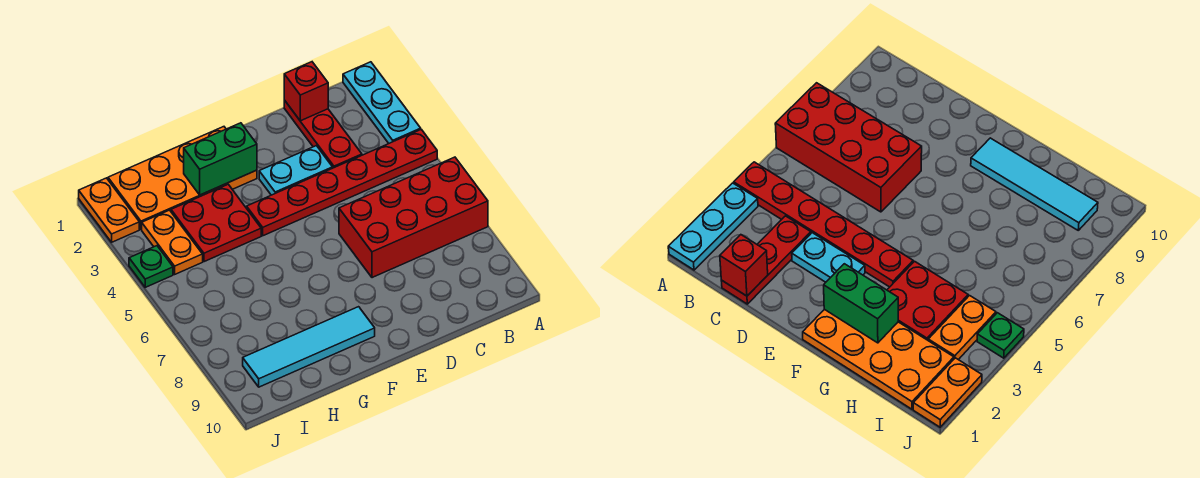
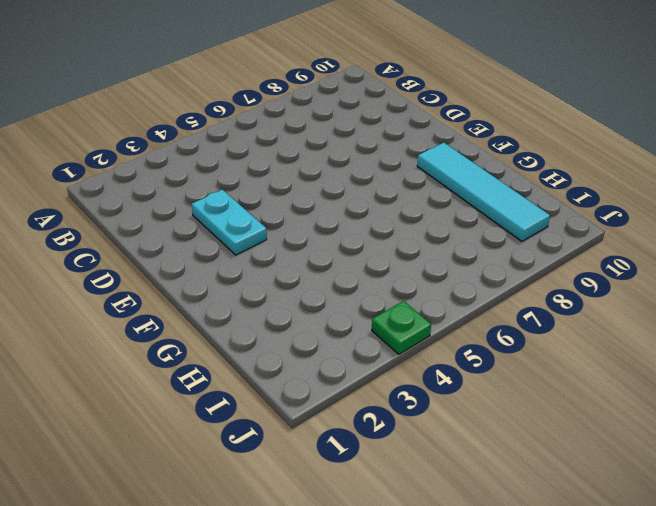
none -> cyan 1x3 plate [343,62,421,143]
none -> red 1x6 plate [247,129,437,236]
none -> red 2x4 brick [339,157,488,278]

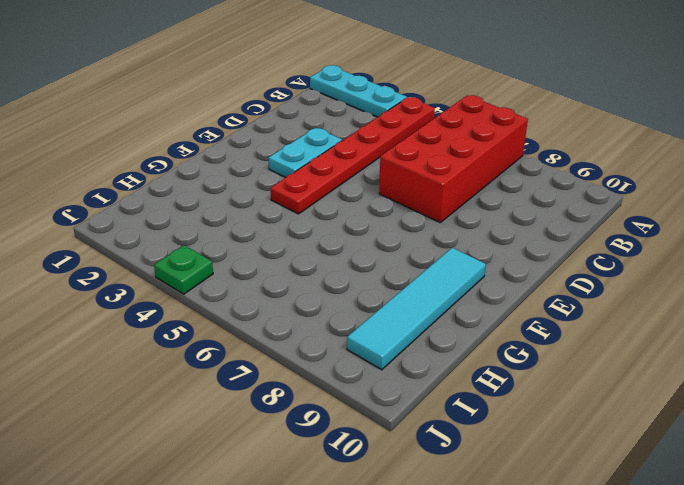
none -> red 1x3 plate [284,100,362,168]
none -> orange 2x4 plate [108,127,257,229]
none -> red 2x2 plate [171,184,261,262]

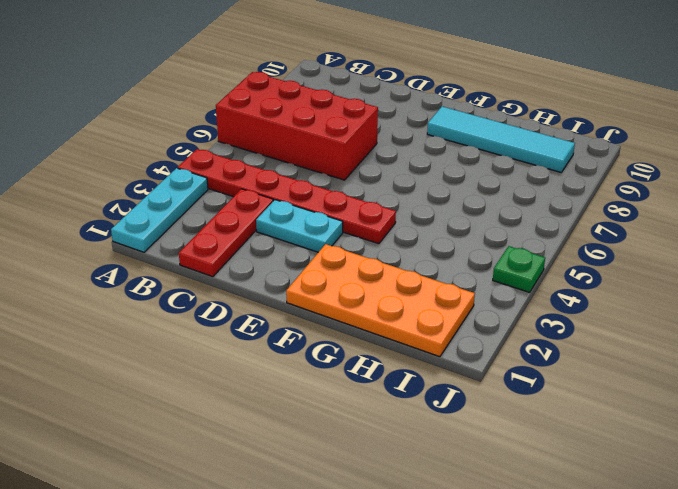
none -> red 2x2 plate [171,184,261,262]
none -> orange 1x2 plate [142,210,203,274]
none -> orange 1x2 plate [79,178,139,242]

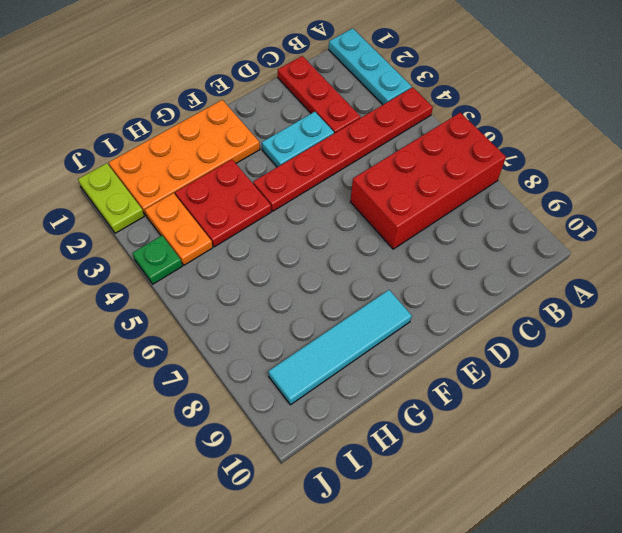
lime 1x2 plate [78,163,144,233] -> orange 1x2 plate [79,178,139,242]
none -> red 1x1 brick [284,62,328,121]
none -> green 1x2 brick [184,123,257,195]

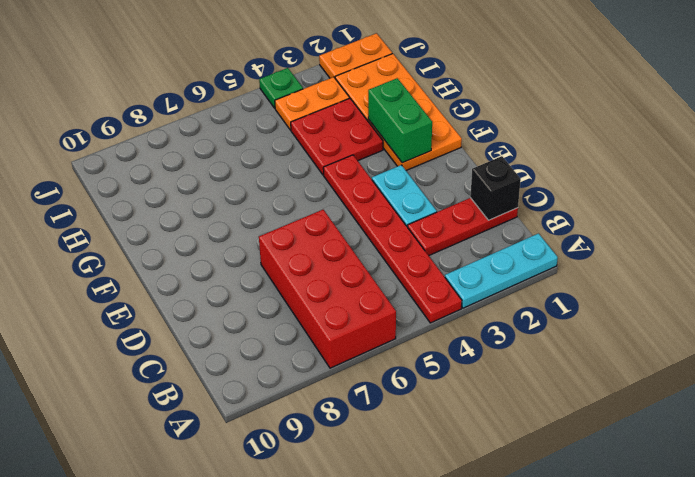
black 1x1 brick [470,156,521,220] -> red 1x1 brick [284,62,328,121]
none -> cyan 1x4 tile [243,307,375,387]

